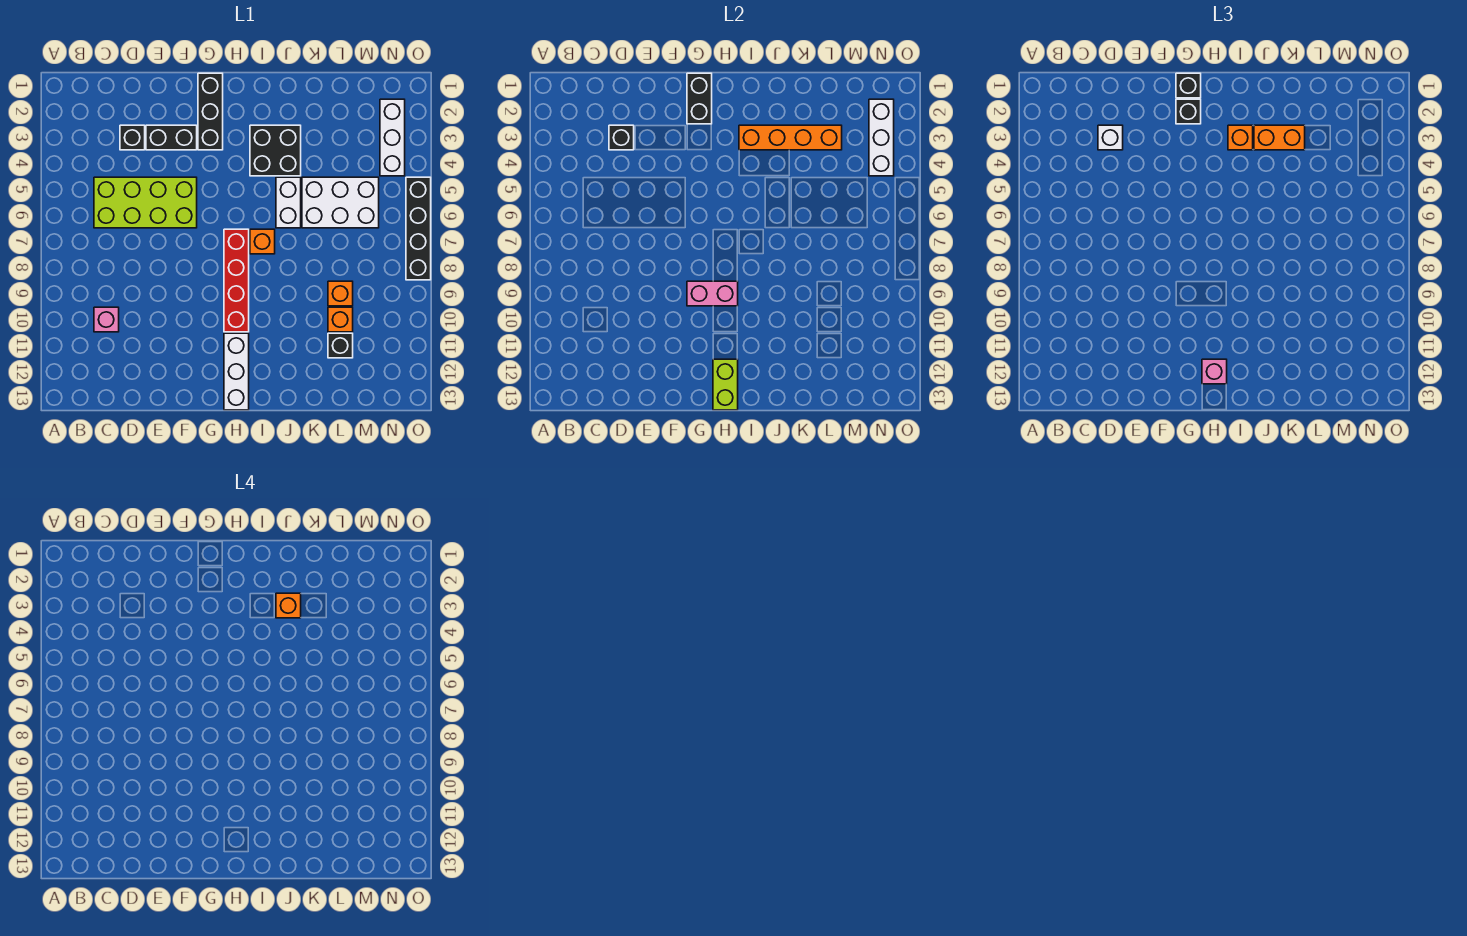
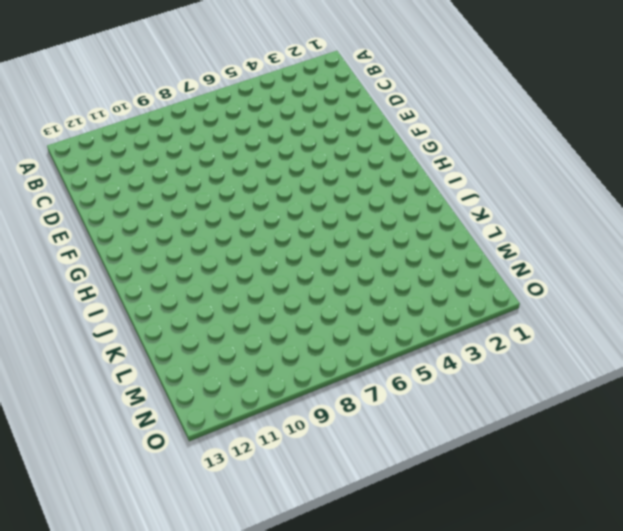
none -> lime 2x4 brick [94,177,197,228]
none -> pink 1x1 brick [94,307,119,332]
none -> black 1x1 brick [120,125,145,150]

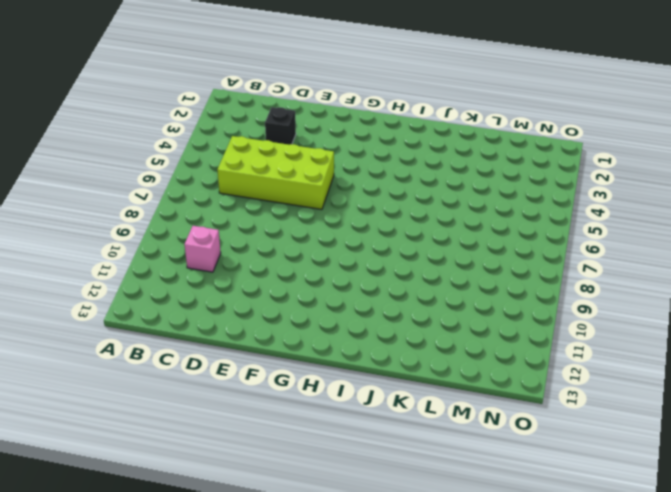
none -> black 1x2 brick [146,125,197,150]
none -> black 1x3 brick [198,73,223,150]
none -> red 1x4 brick [224,229,249,332]

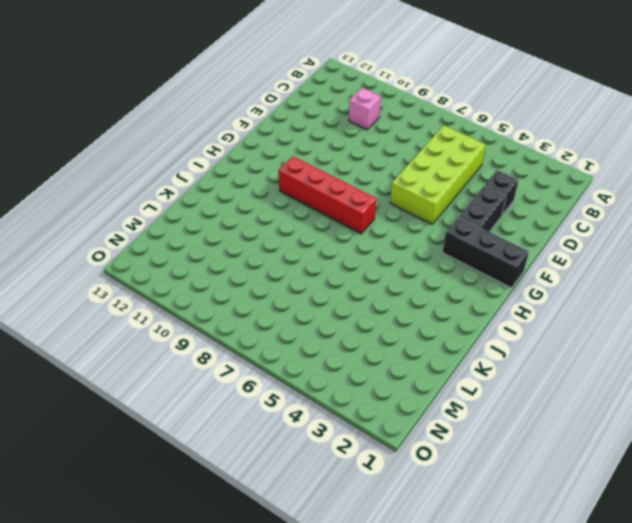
none -> white 1x3 brick [224,333,249,410]
none -> black 2x2 brick [250,125,301,176]
none -> orange 1x1 brick [250,229,275,254]

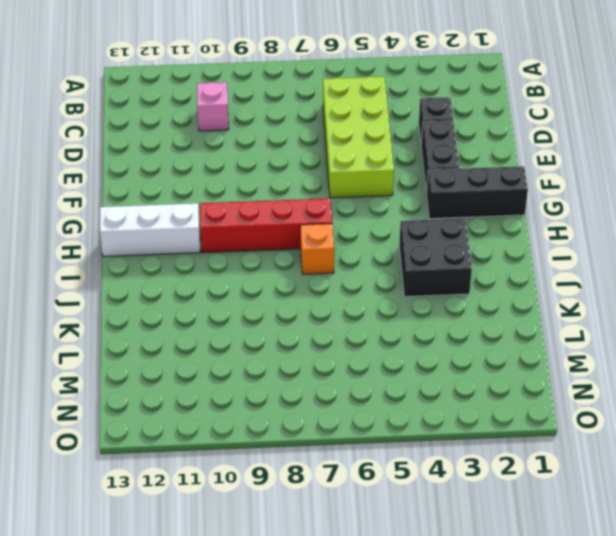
none -> white 1x2 brick [276,177,301,228]
none -> white 2x3 brick [302,177,379,228]
none -> orange 1x1 brick [328,281,353,306]

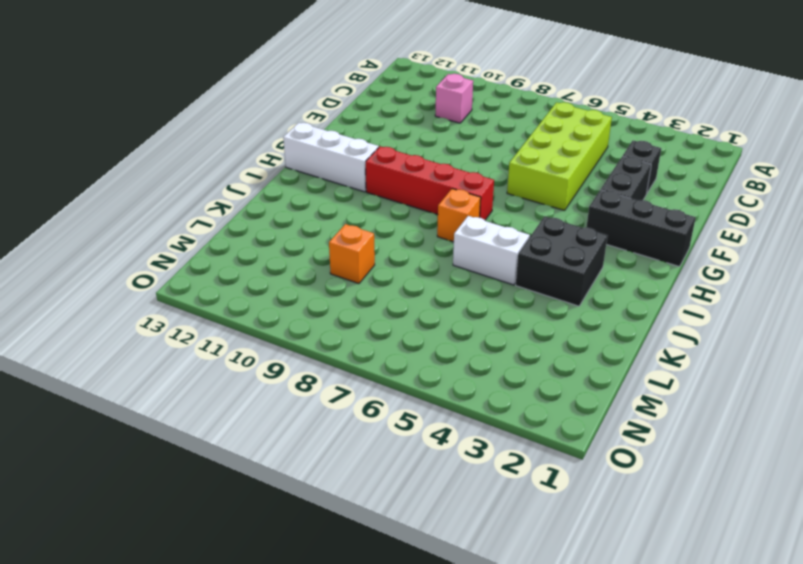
none -> white 2x3 brick [302,177,379,228]
none -> orange 1x1 brick [328,307,353,332]
none -> black 1x1 brick [328,333,353,358]

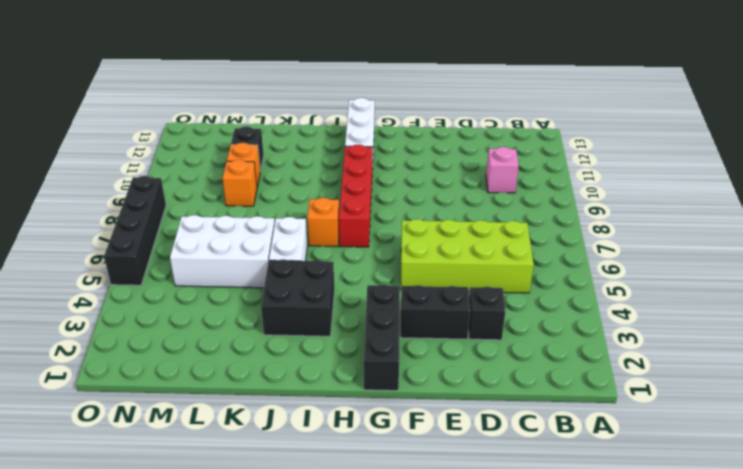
none -> white 1x3 brick [380,99,405,176]
none -> black 1x1 brick [609,125,634,150]
none -> black 1x2 brick [687,73,712,124]

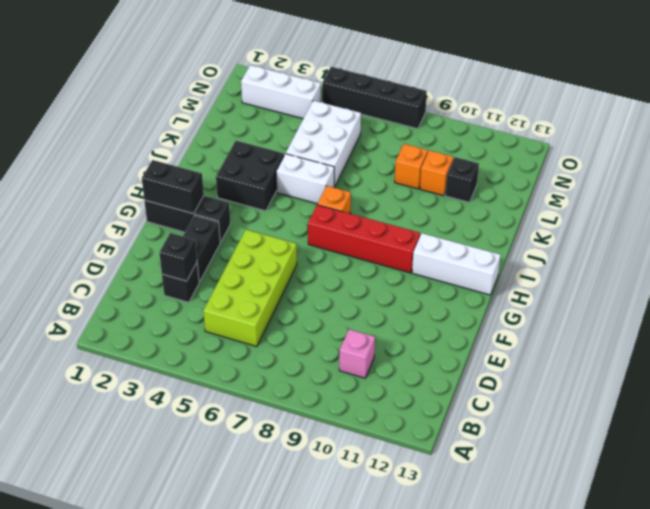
none -> pink 1x2 brick [687,281,738,306]
none -> lime 1x2 brick [713,359,738,410]
none -> orange 1x4 brick [739,125,842,150]

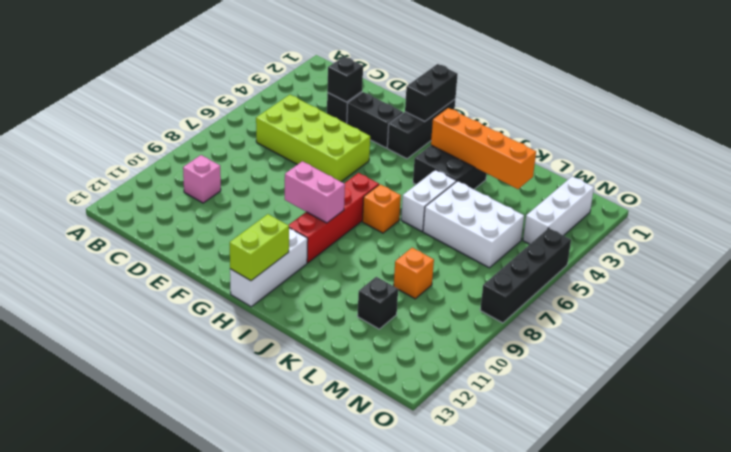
none -> orange 1x1 brick [328,307,353,332]
none -> white 1x3 brick [869,99,894,176]
none -> white 1x1 brick [1098,125,1123,150]

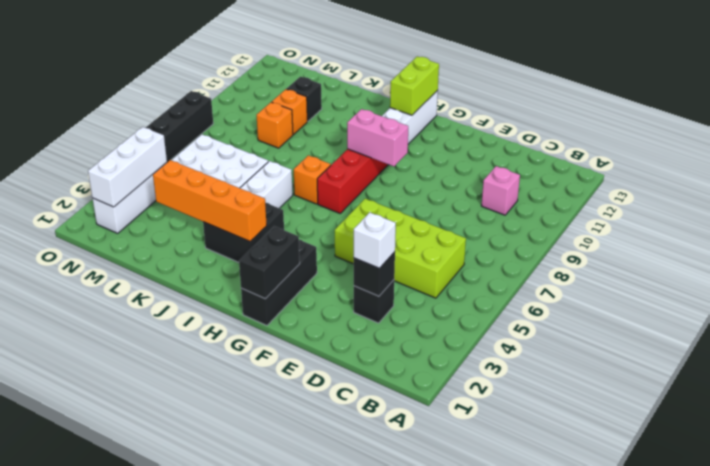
none -> black 1x2 brick [146,125,197,150]
none -> black 1x1 brick [1176,73,1201,98]
none -> black 1x1 brick [1176,99,1201,124]

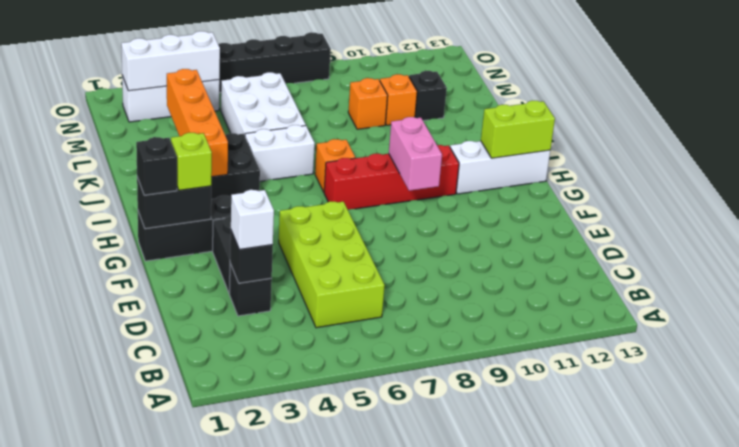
lime 1x1 brick [171,133,212,190] -> black 1x1 brick [1176,99,1201,124]
none -> pink 1x1 brick [94,307,119,332]
none -> pink 1x1 brick [1202,359,1227,384]
none -> orange 1x1 brick [1228,125,1253,150]

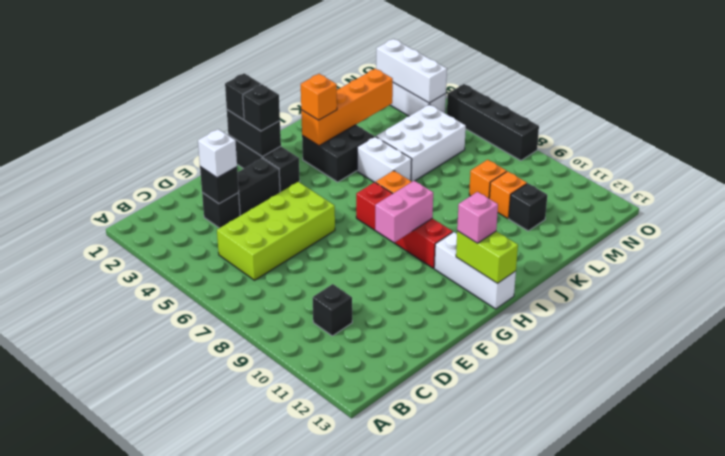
black 1x1 brick [313,284,352,336] -> pink 1x1 brick [94,307,119,332]
none -> orange 1x2 brick [1254,125,1305,150]
none -> orange 1x1 brick [276,593,301,618]

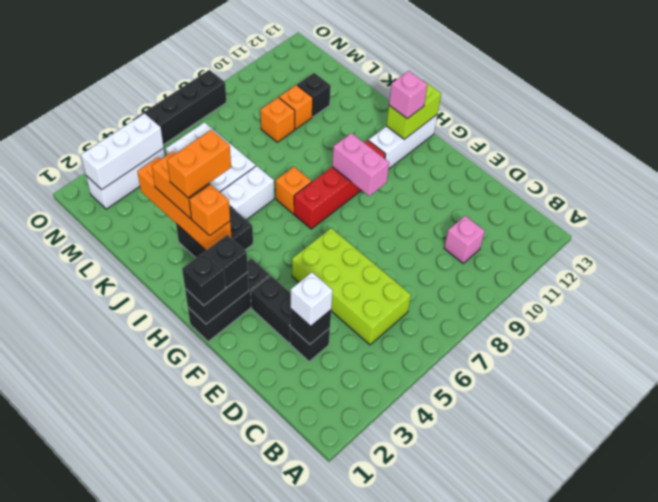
orange 1x2 brick [167,130,231,198] -> orange 1x1 brick [276,593,301,618]

